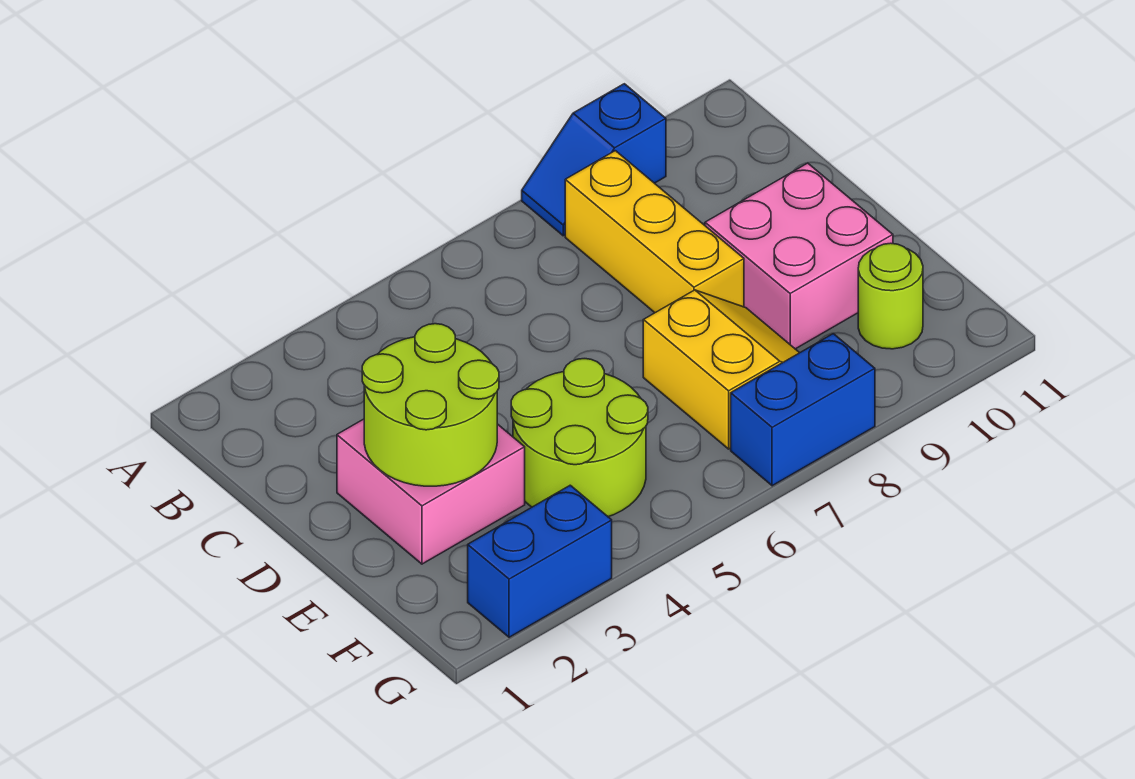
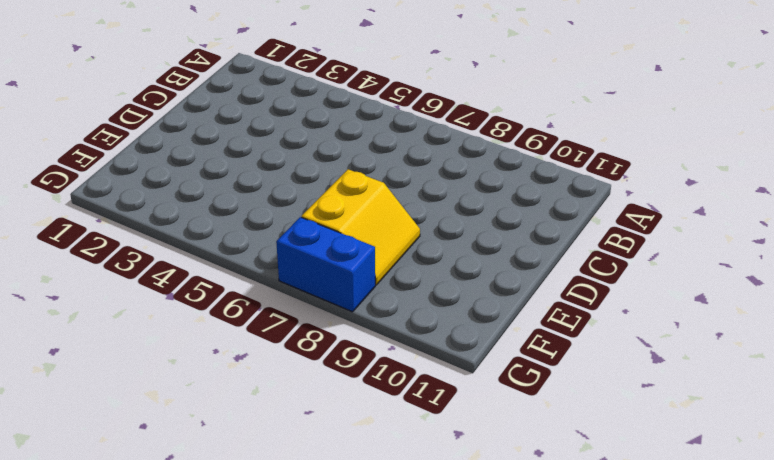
none -> blue 1x2 slope [522,84,666,236]
none -> yellow 1x3 brick [565,151,744,313]

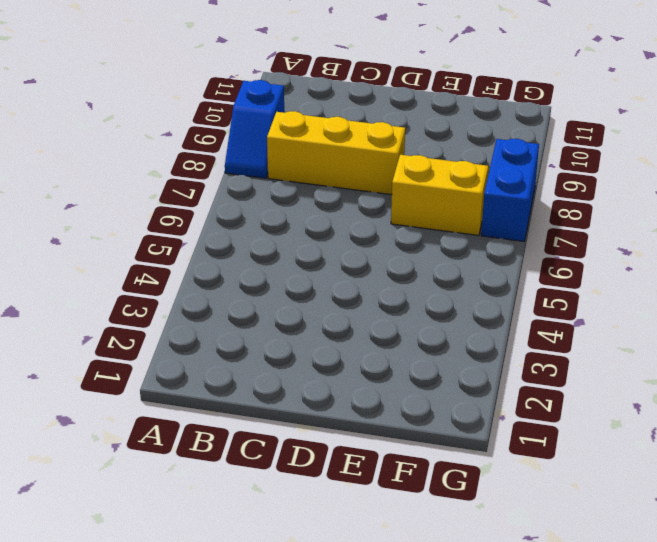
none -> pink 2x2 brick [337,419,525,564]
none -> pink 2x2 brick [705,163,893,349]

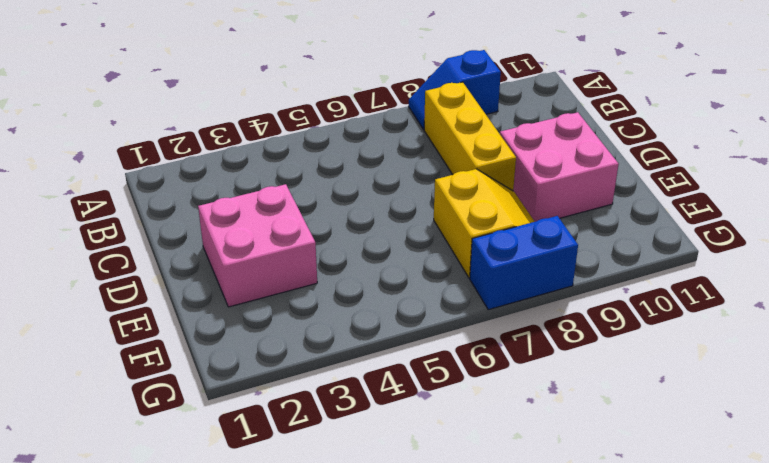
none -> lime 2x2 round brick [511,359,648,517]
none -> lime 1x1 round brick [858,243,923,349]

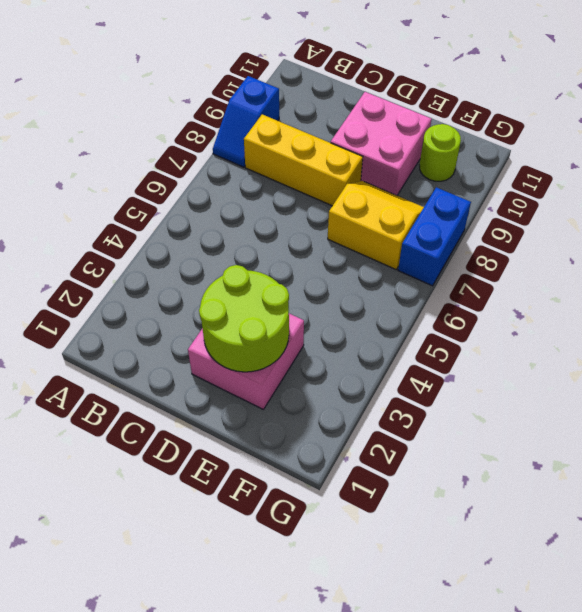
none -> lime 2x2 round brick [511,359,648,517]
none -> blue 1x2 brick [468,485,612,637]

